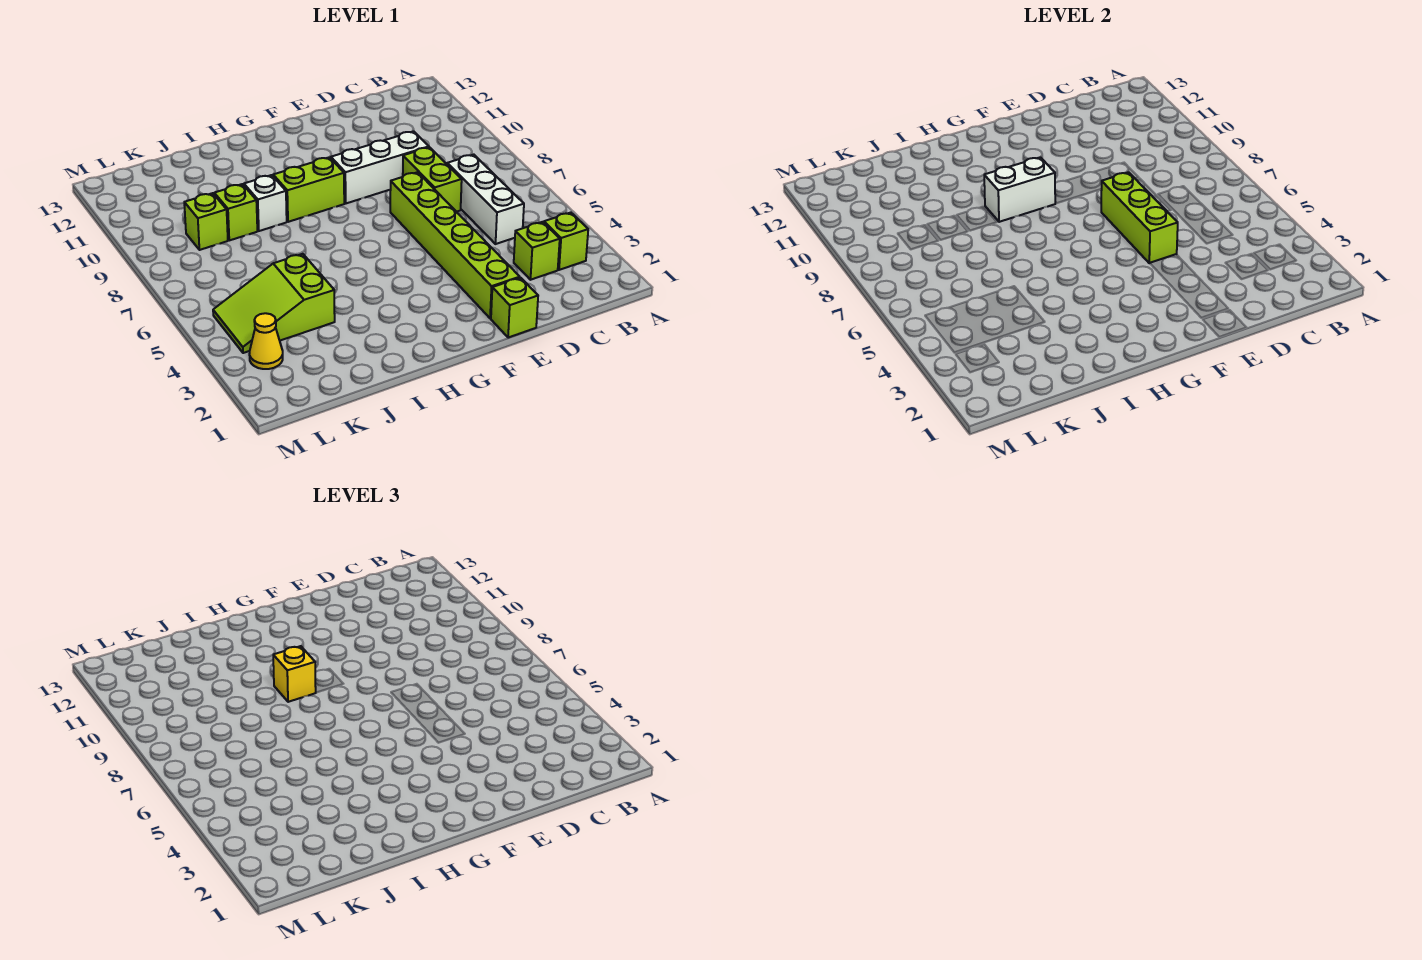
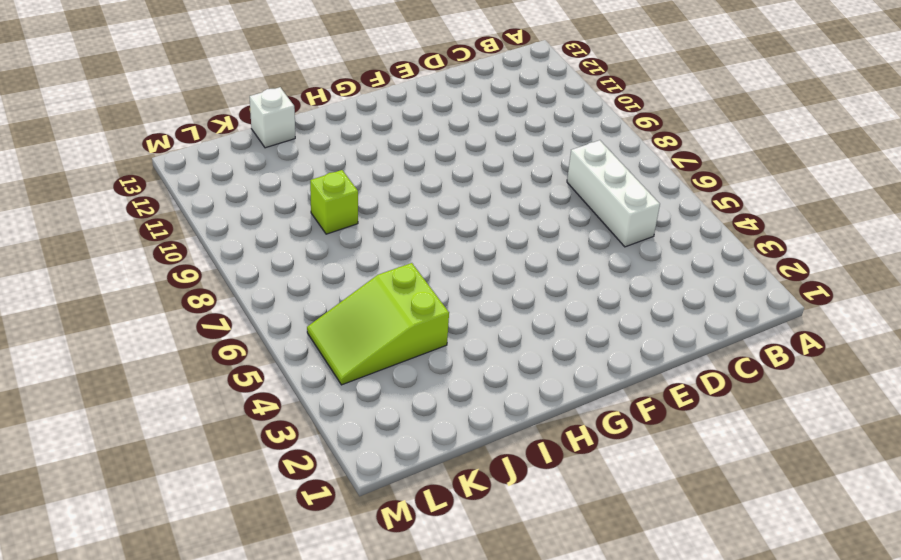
white 1x1 brick [250,87,295,148] -> white 1x1 brick moved to [244,175,287,231]
none -> lime 1x1 brick [544,213,588,270]
none -> lime 1x1 brick [514,222,560,280]
none -> lime 1x2 brick [403,147,462,212]

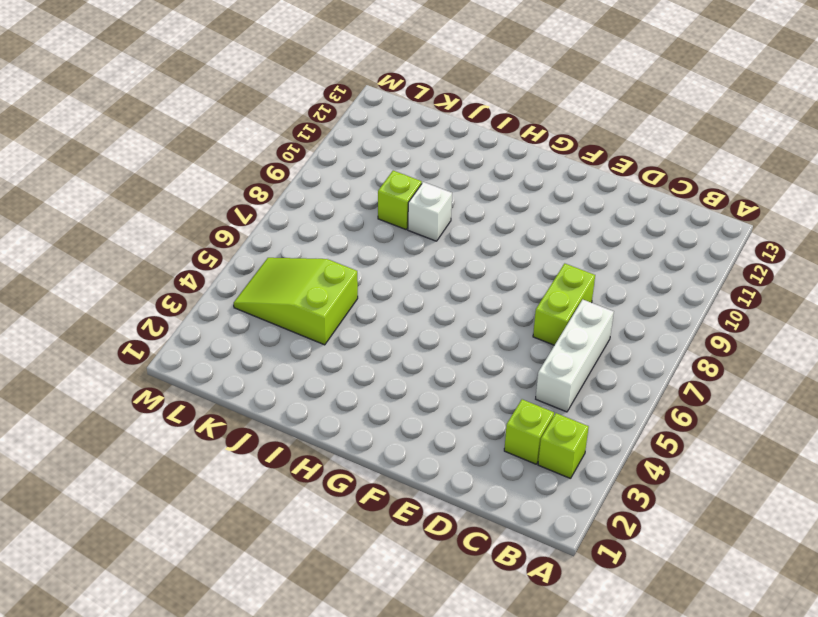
none -> white 1x3 brick [331,131,429,203]
none -> lime 1x1 brick [491,278,538,338]
none -> lime 1x6 brick [390,172,520,318]

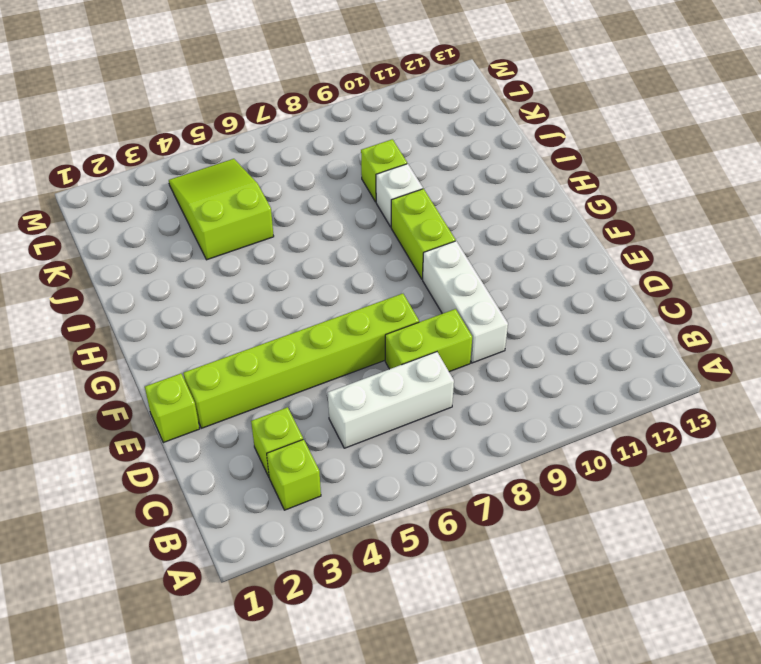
none -> lime 1x1 brick [184,193,228,250]
none -> yellow 1x1 cone [249,313,283,369]
none -> lime 1x3 brick [1101,172,1178,263]

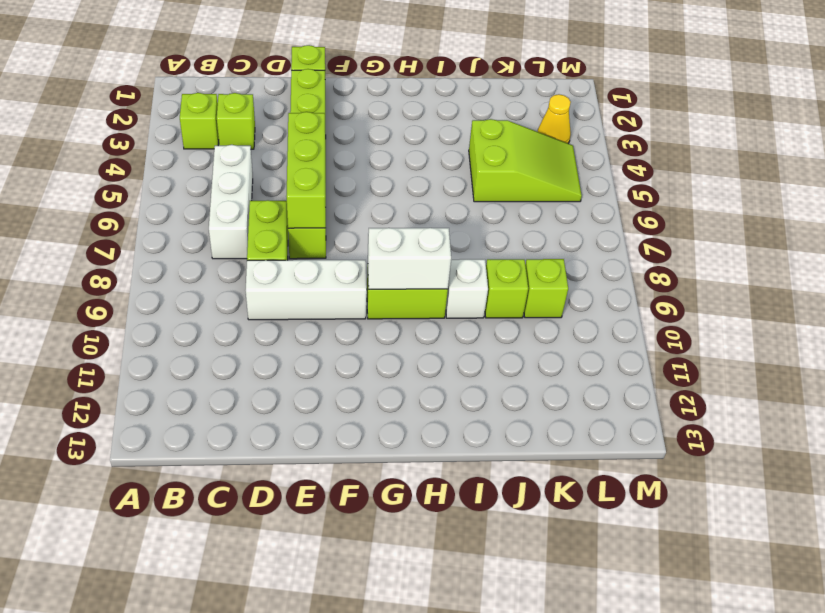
none -> yellow 1x1 brick [273,646,316,702]

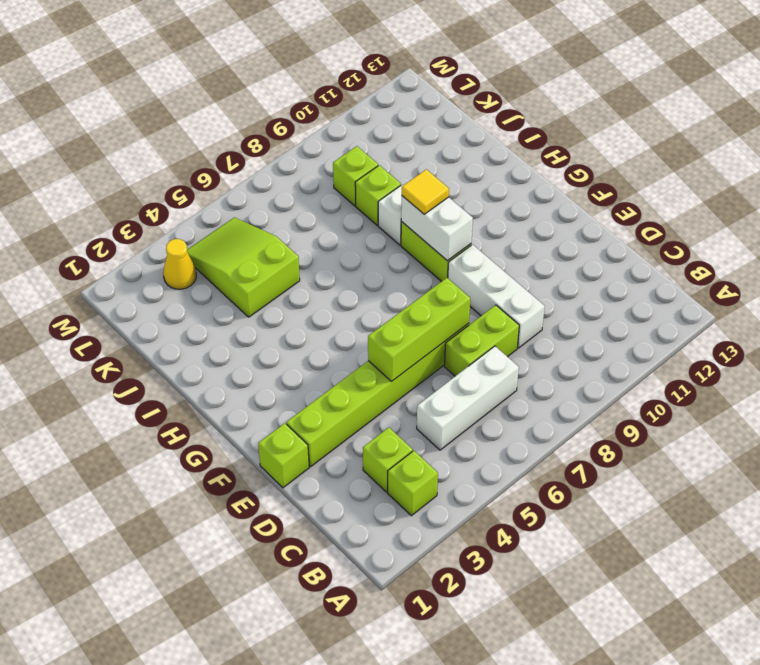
yellow 1x1 tile [402,169,449,214] -> yellow 1x1 brick [273,646,316,702]

